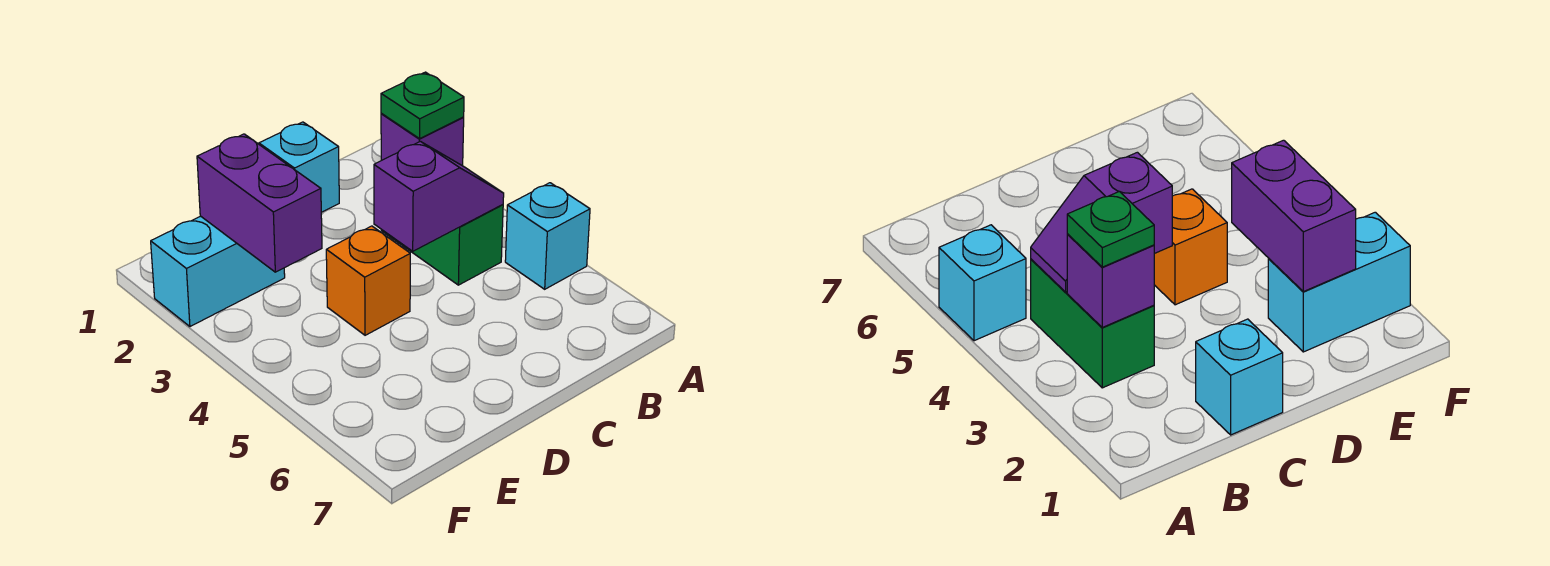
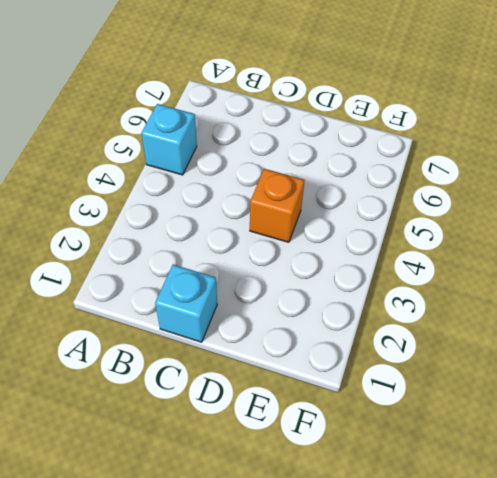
none -> green 1x2 brick [381,205,503,285]
none -> cyan 1x2 brick [151,216,285,327]

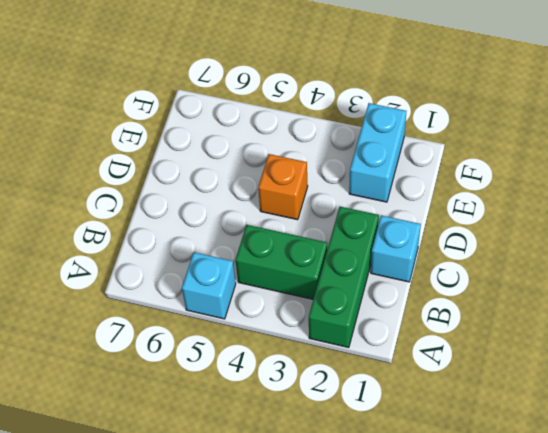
green 1x3 brick [309,207,379,348] -> none
none -> purple 1x1 brick [381,114,464,166]
none -> purple 1x2 slope [374,141,504,251]

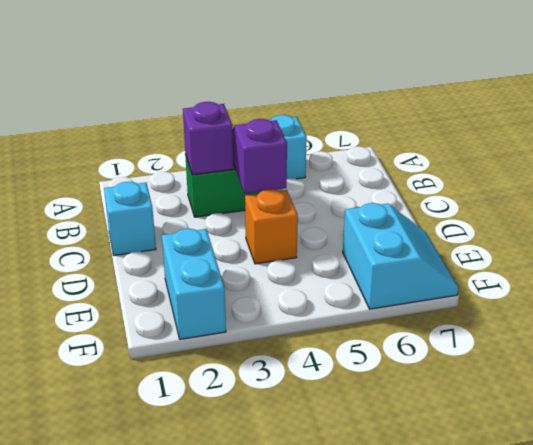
cyan 2x2 slope [343,203,459,309] -> none
none -> purple 1x2 brick [197,134,322,272]
none -> green 1x1 plate [381,72,464,139]

